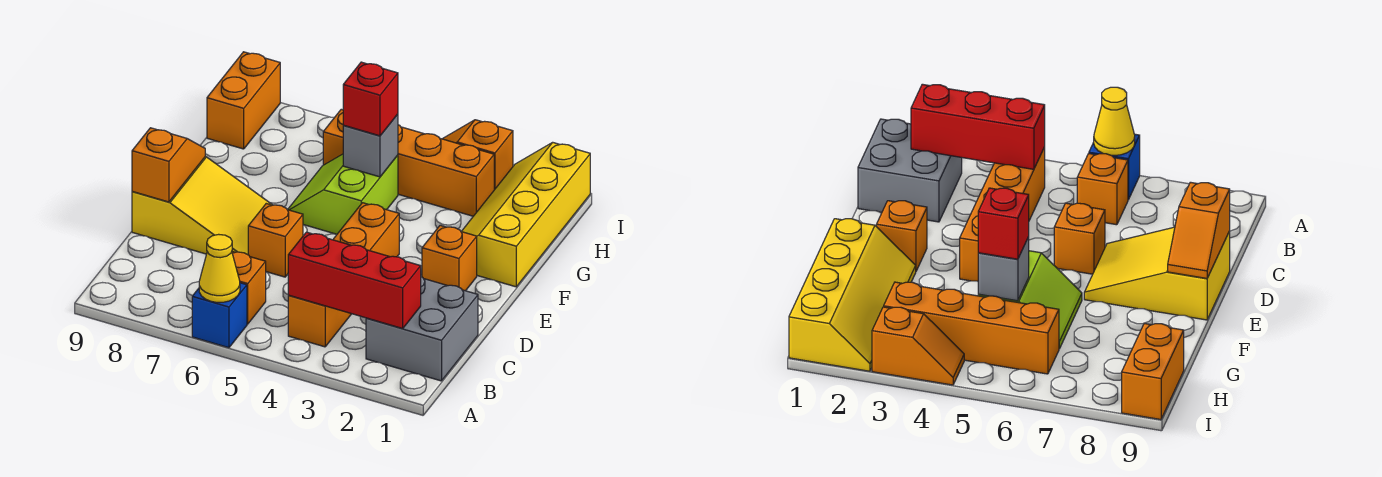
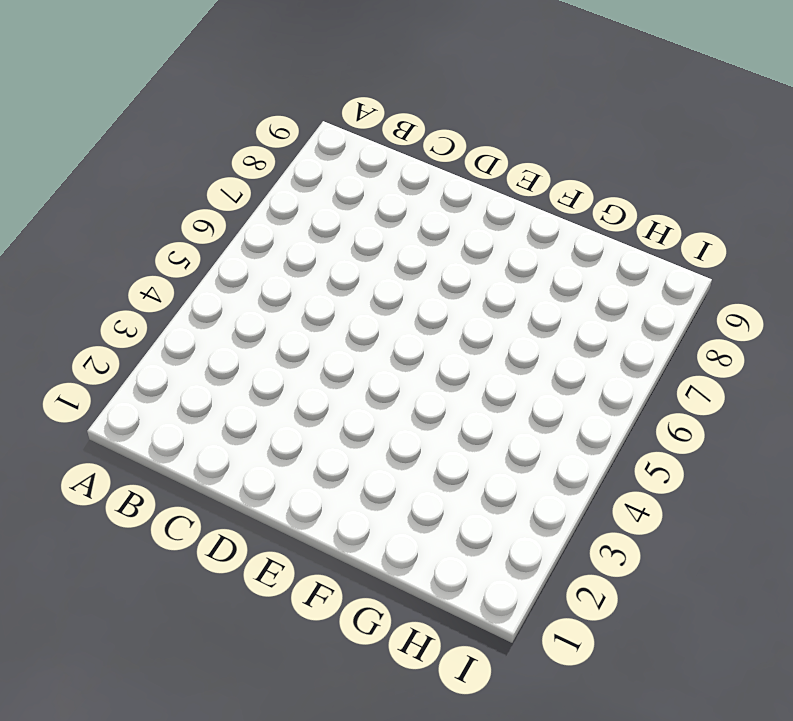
none -> blue 1x1 brick [192,283,247,348]
none -> grey 2x2 brick [366,277,478,381]
none -> orange 1x4 brick [288,203,399,347]

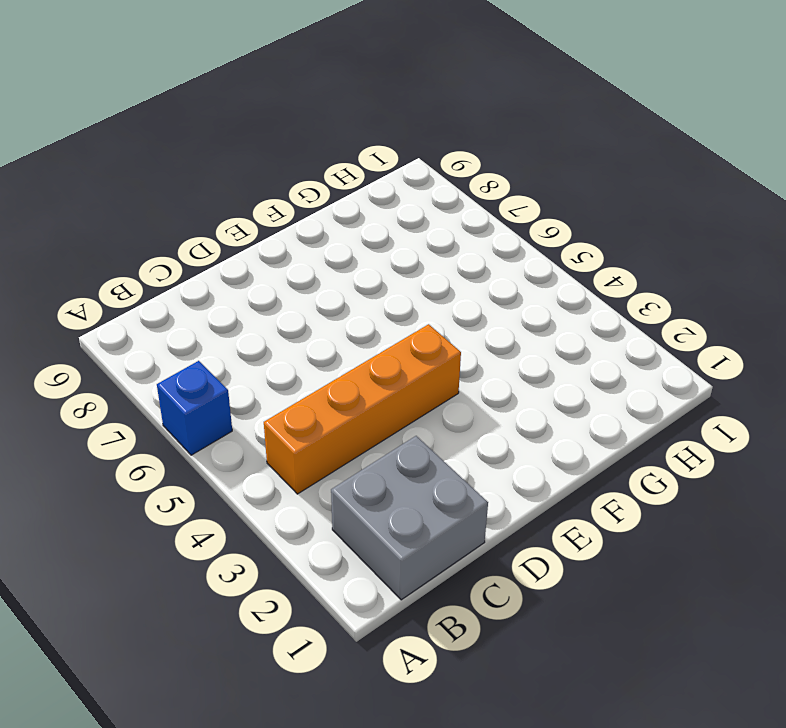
none -> orange 1x1 brick [232,252,266,324]
none -> orange 1x1 brick [248,204,303,277]
none -> yellow 2x3 slope [132,157,272,255]

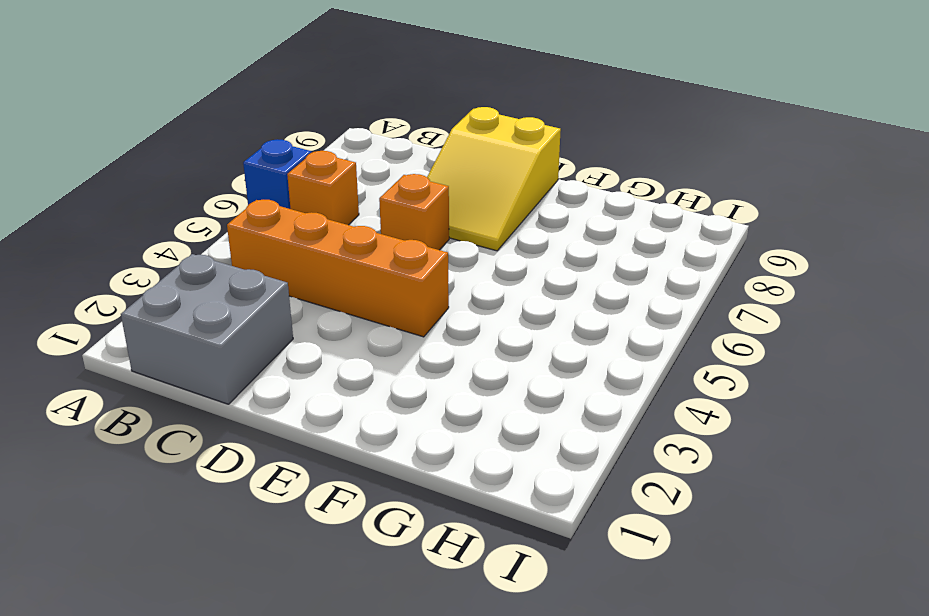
none -> orange 1x1 brick [422,225,477,291]
none -> yellow 2x4 slope [461,142,590,287]
none -> lime 2x2 slope [288,154,398,234]

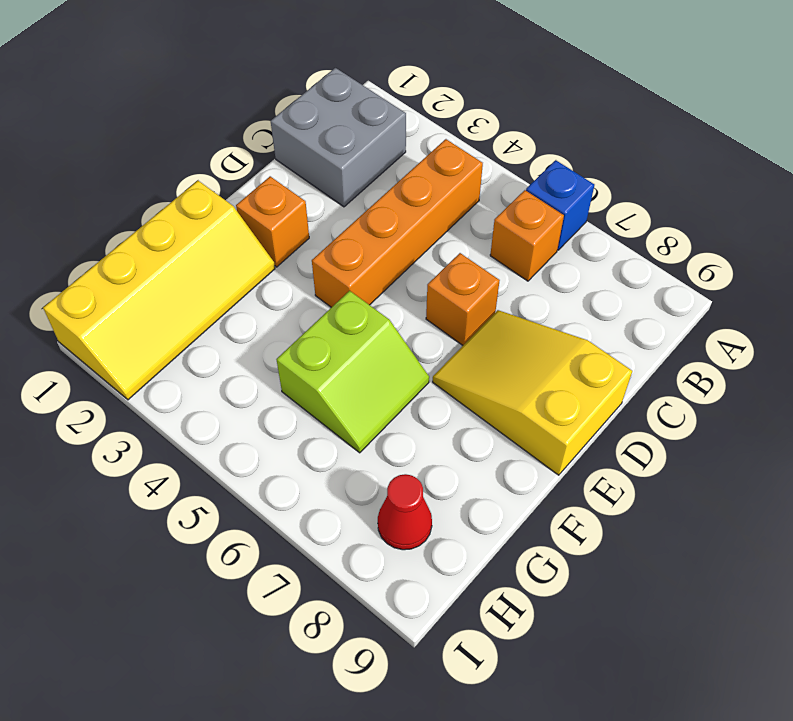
red 1x1 cone [378,474,432,550] -> none
none -> orange 1x4 brick [323,109,494,216]
none -> orange 1x2 brick [207,52,280,149]
none -> orange 1x2 slope [443,120,513,190]

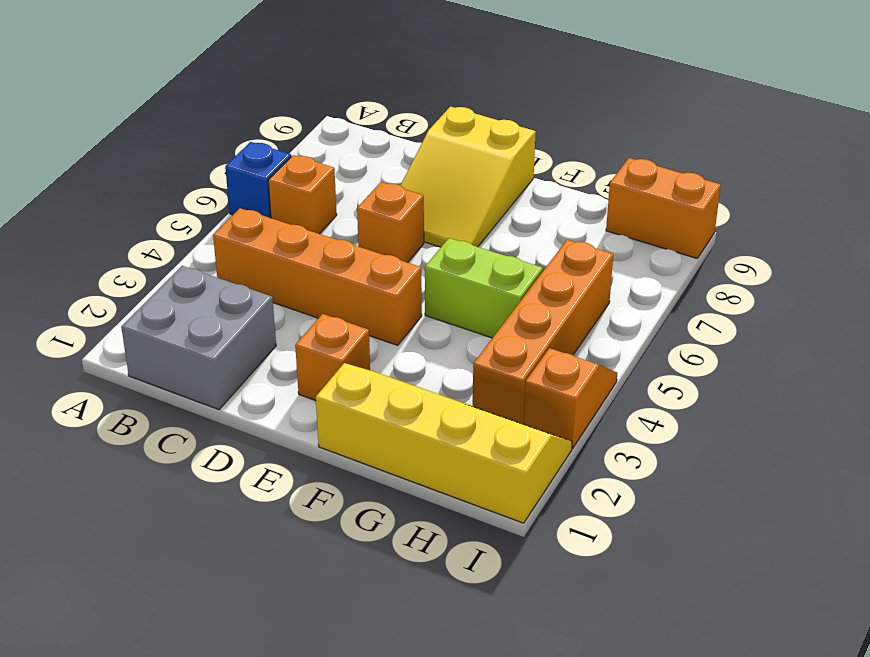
none -> yellow 1x1 cone [199,234,240,302]
none -> red 1x3 brick [288,232,421,328]
none -> orange 1x2 slope [132,128,205,202]

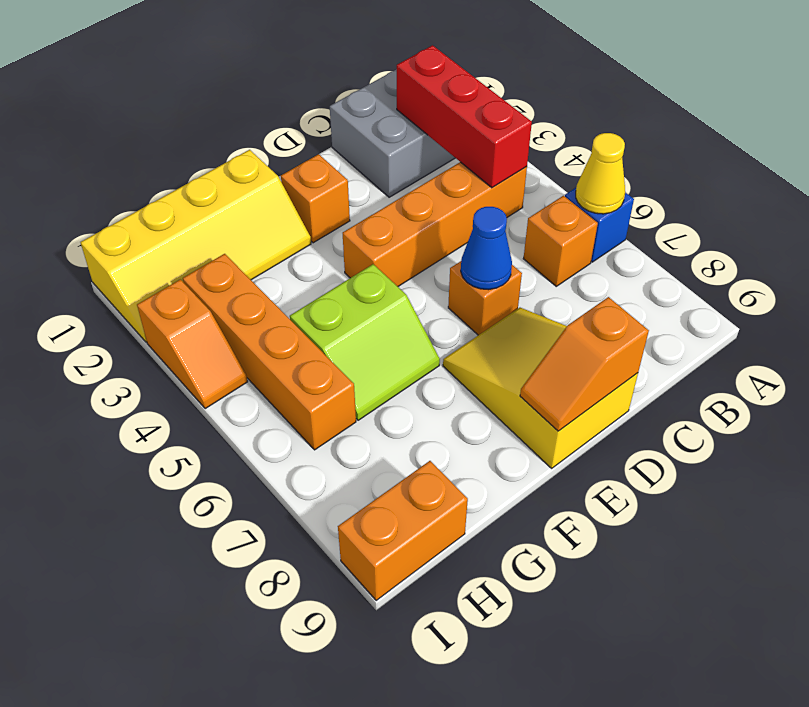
blue 1x1 cone [461,207,512,290] -> none
none -> grey 1x1 brick [343,114,398,177]
none -> red 1x1 brick [343,62,398,136]

